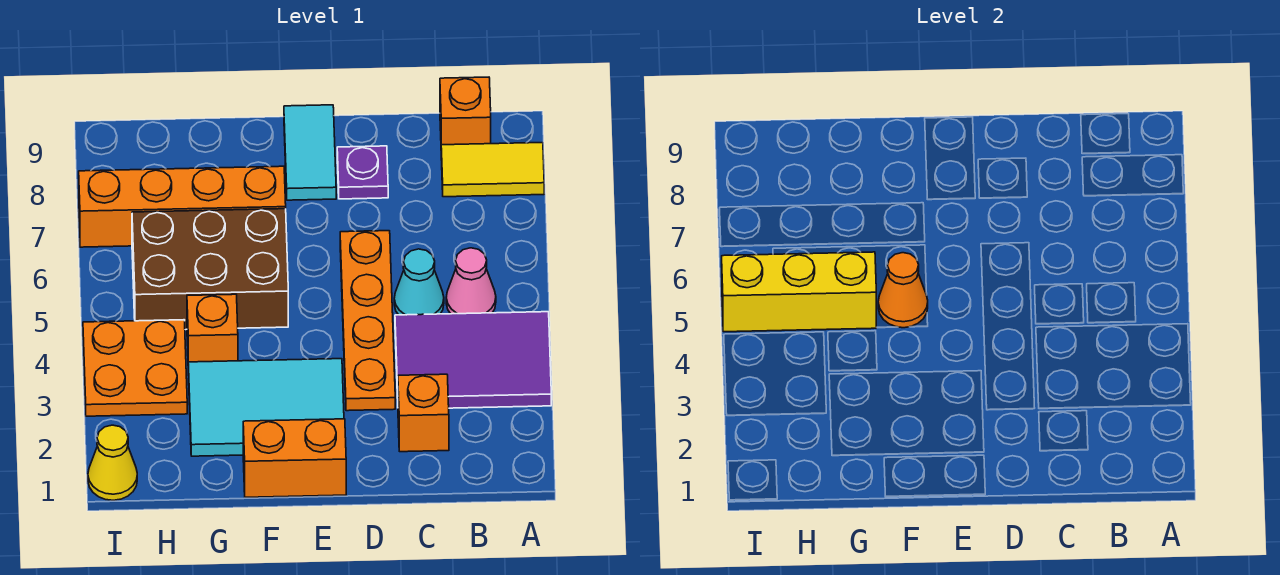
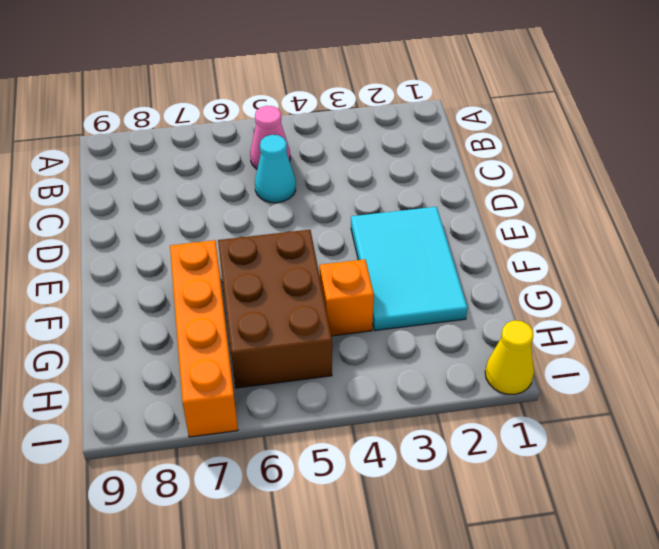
none -> purple 2x3 tile [395,312,551,408]
none -> yellow 1x2 tile [441,143,544,197]
none -> orange 1x1 brick [440,77,491,145]

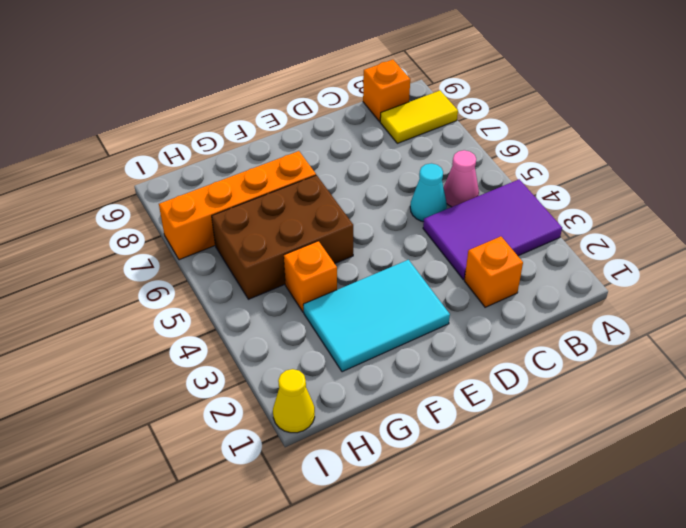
none -> orange 1x4 plate [340,231,395,411]
none -> purple 1x1 plate [337,146,388,199]
none -> orange 1x2 brick [243,419,346,497]

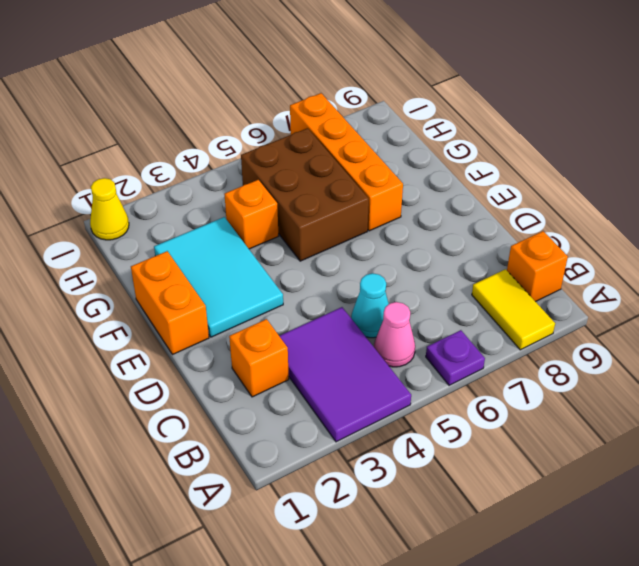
purple 1x1 plate [426,330,485,385] -> purple 1x1 plate moved to [337,146,388,199]
none -> orange 1x4 plate [340,231,395,411]
none -> cyan 1x2 tile [284,105,336,200]
none -> orange 2x2 plate [83,320,187,416]

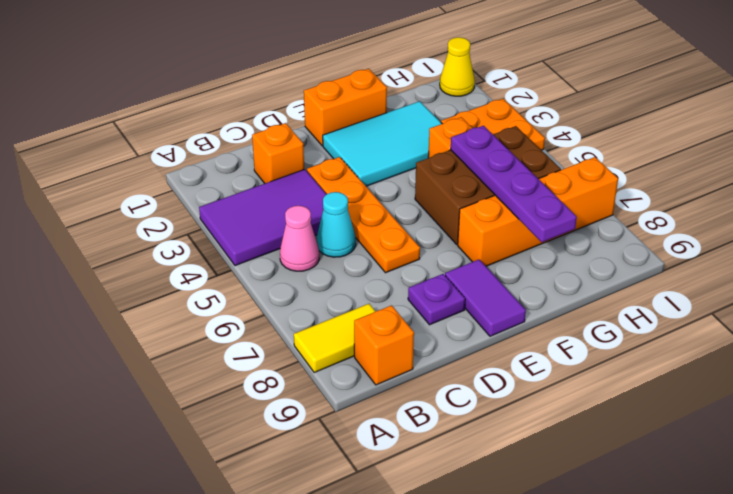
purple 1x2 tile [445,260,526,336] -> cyan 1x2 tile [284,105,336,200]
purple 1x4 plate [451,126,577,242] -> yellow 1x3 brick [722,252,877,332]
none -> orange 1x1 cone [878,253,928,328]

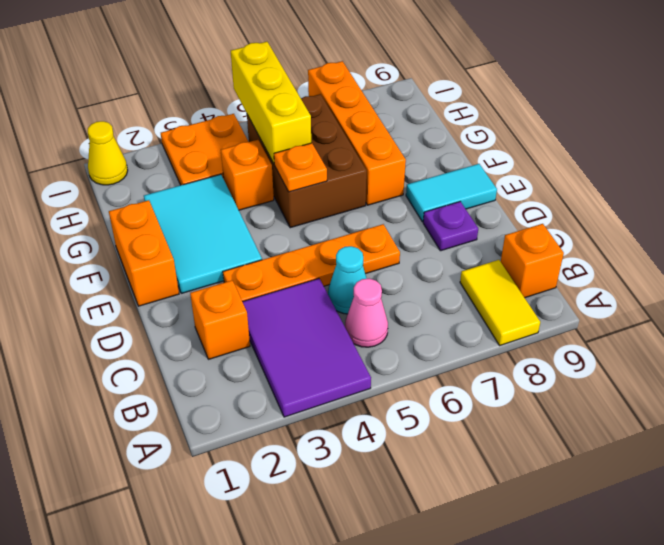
orange 1x1 plate [274,143,327,192] -> orange 1x1 cone [878,253,928,328]

